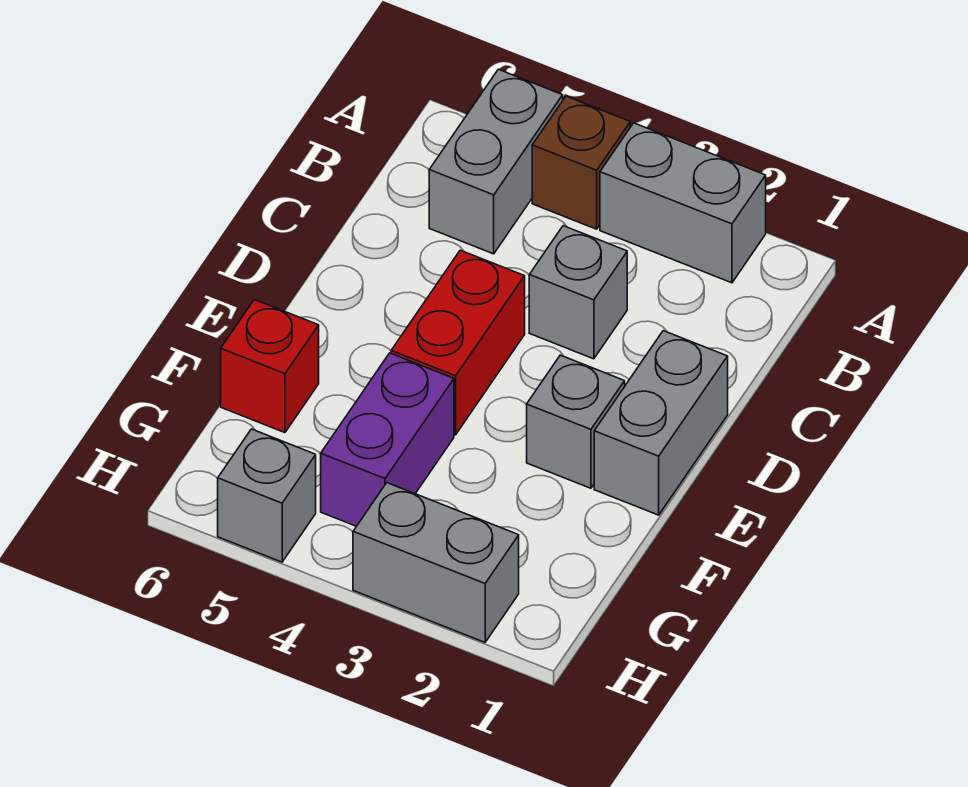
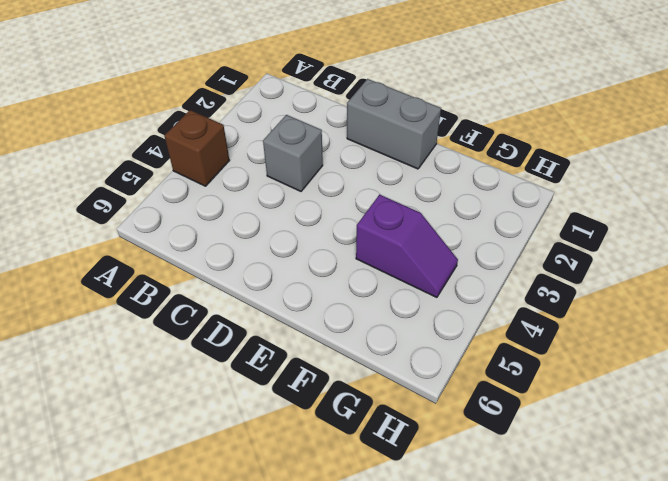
purple 1x2 slope [356,195,458,297] -> purple 1x2 brick [321,353,454,526]
none -> grey 1x2 brick [600,123,766,283]
none -> grey 1x2 brick [429,69,563,254]

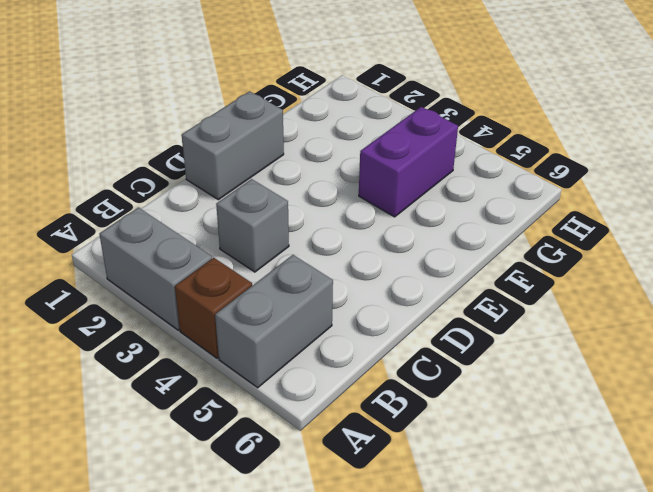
none -> red 1x2 brick [391,250,525,435]
none -> grey 1x1 brick [527,355,625,488]

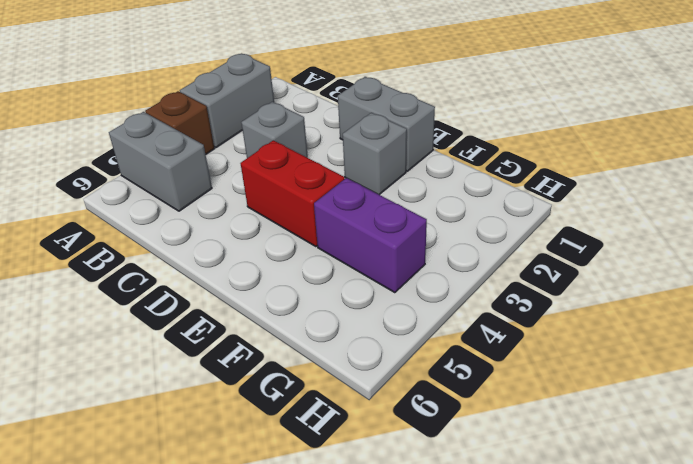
none -> red 1x1 brick [221,300,319,433]
none -> grey 1x2 brick [353,483,519,642]

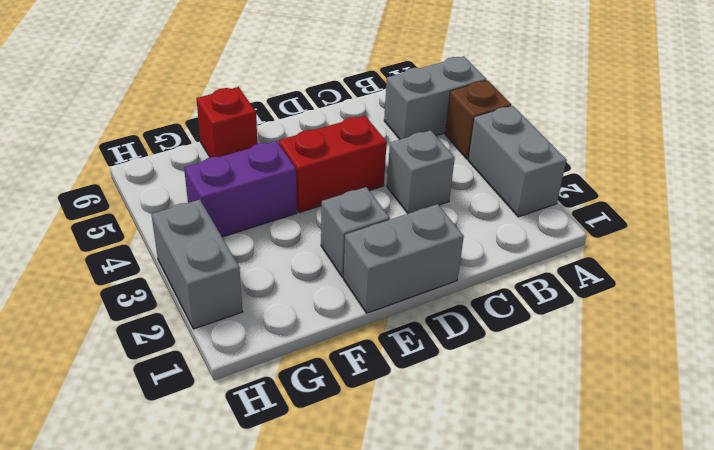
none -> grey 1x1 brick [218,429,316,562]

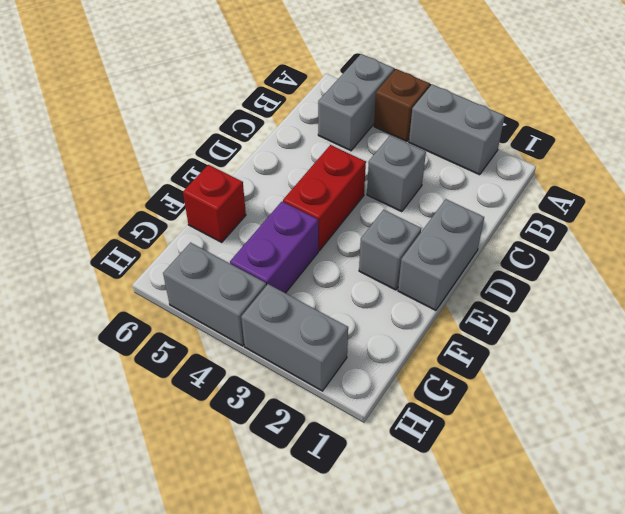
grey 1x2 brick [163,243,266,346] -> grey 1x1 brick [218,429,316,562]

